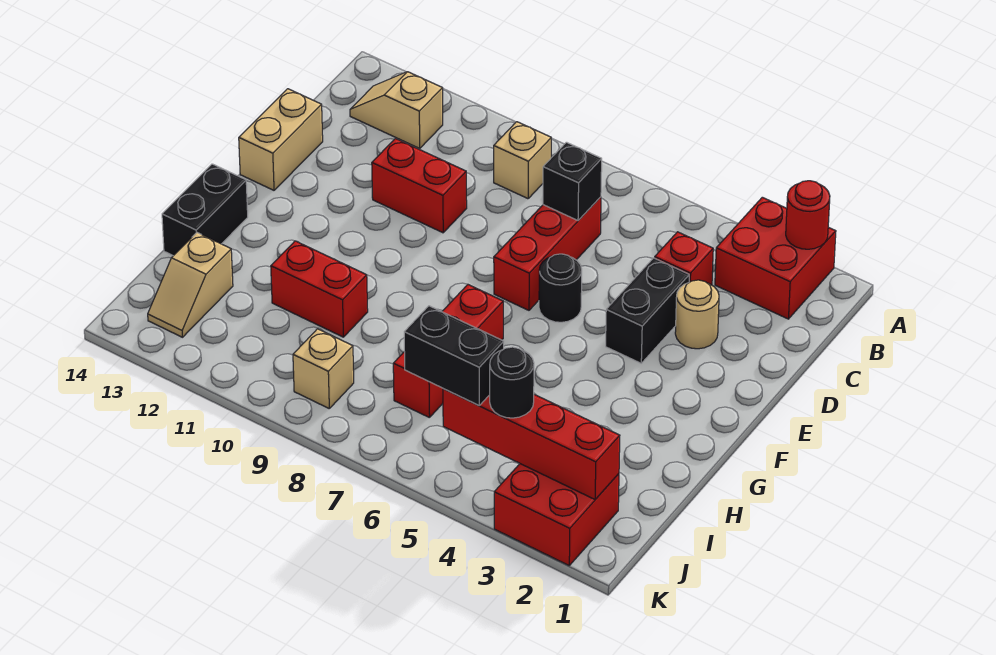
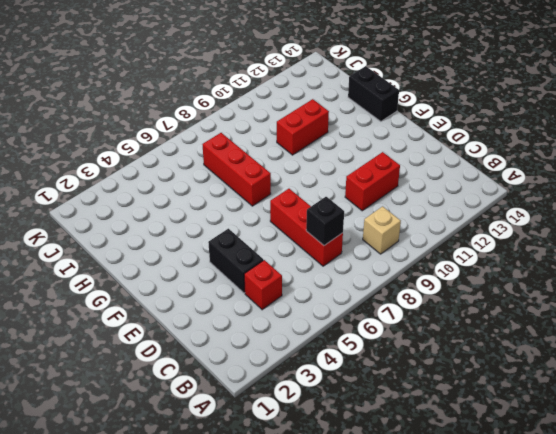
none -> red 2x2 brick [715,197,836,319]
none -> tan 1x2 slope [350,72,443,148]
none -> tan 1x1 round brick [675,280,719,349]

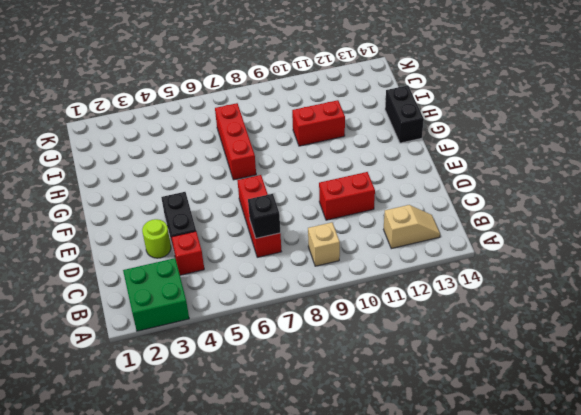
green 2x2 brick [123,258,189,331] -> red 2x2 brick [715,197,836,319]
lime 1x1 round brick [142,219,171,258] -> tan 1x1 round brick [675,280,719,349]
none -> tan 1x2 brick [239,89,323,190]
none -> black 1x1 round brick [539,254,582,322]
none -> tan 1x2 slope [148,233,233,337]

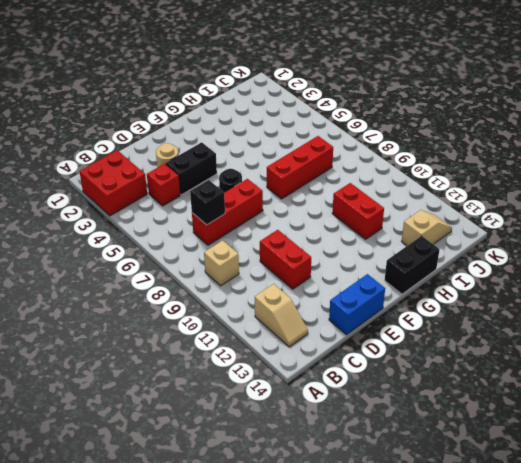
blue 1x2 brick [329,274,385,335] -> tan 1x2 brick [239,89,323,190]
none -> red 2x2 brick [494,464,619,565]
none -> tan 1x1 brick [293,329,354,408]
none -> red 1x1 round brick [786,181,830,249]

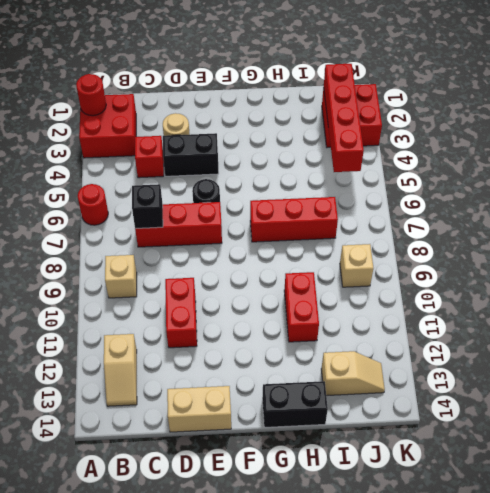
red 1x1 round brick [78,184,108,225] -> none
none -> black 1x1 round brick [490,347,534,418]
none -> black 1x2 brick [404,306,504,405]

